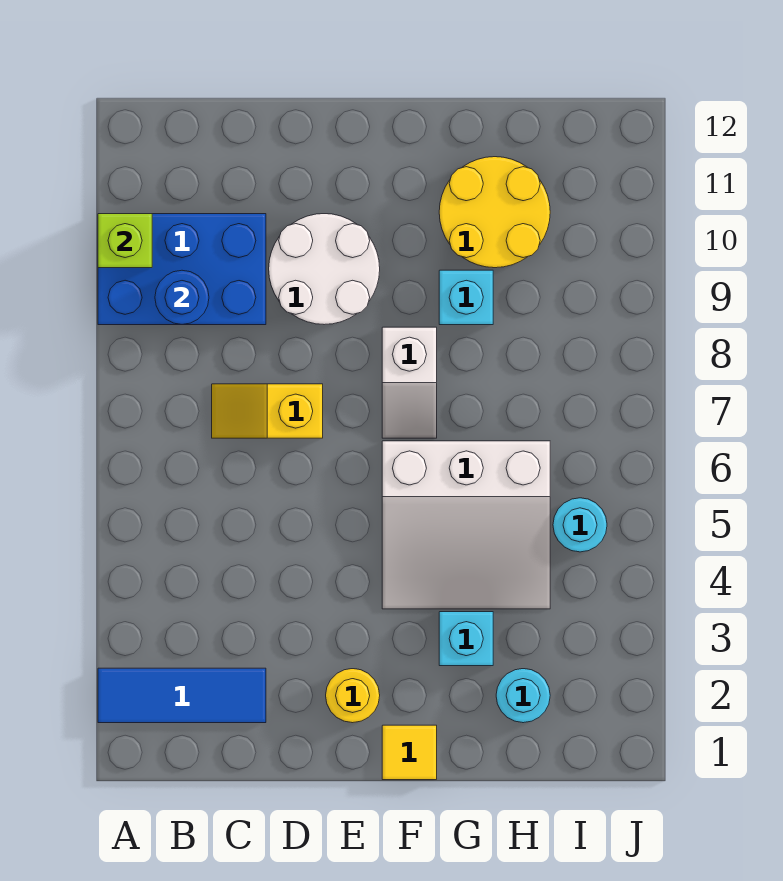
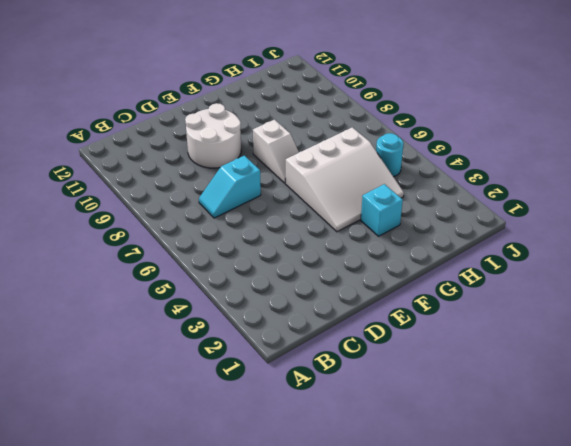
cyan 1x2 slope [199,156,261,218] -> yellow 1x2 slope [212,384,323,438]
none -> blue 1x3 tile [98,668,266,723]
none -> blue 2x3 brick [98,214,266,325]
none -> yellow 1x1 round brick [326,669,380,723]

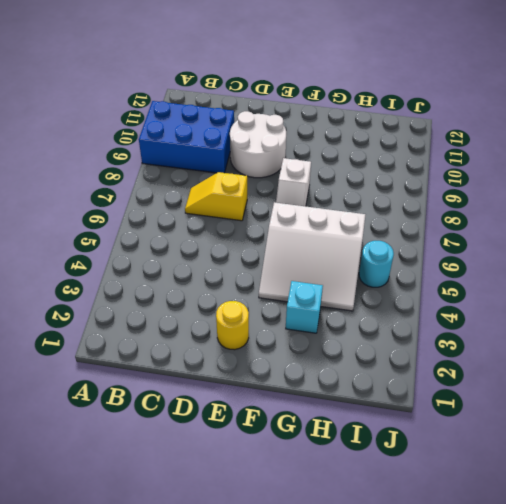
none -> blue 1x3 tile [98,668,266,723]
none -> yellow 1x1 tile [382,725,437,780]
none -> cyan 1x1 brick [439,270,493,325]

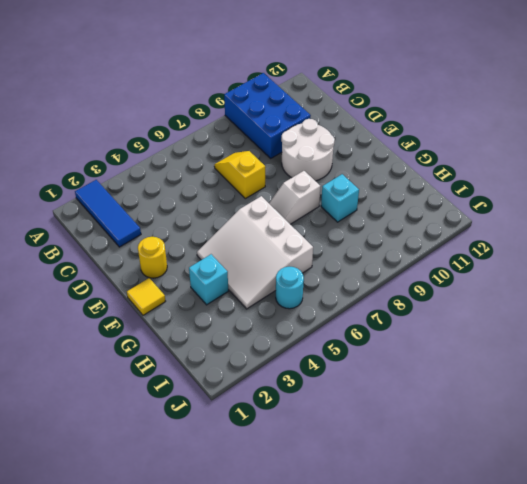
none -> yellow 2x2 round brick [439,157,550,268]
none -> cyan 1x1 round brick [496,669,550,723]
none -> lime 1x1 brick [98,214,152,268]

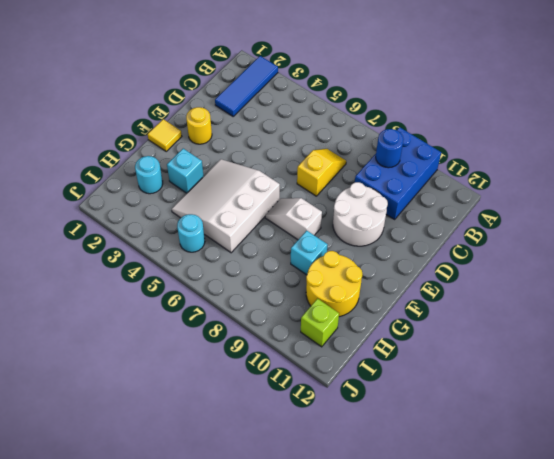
lime 1x1 brick [301,299,339,347] -> lime 1x1 brick moved to [98,214,152,268]

